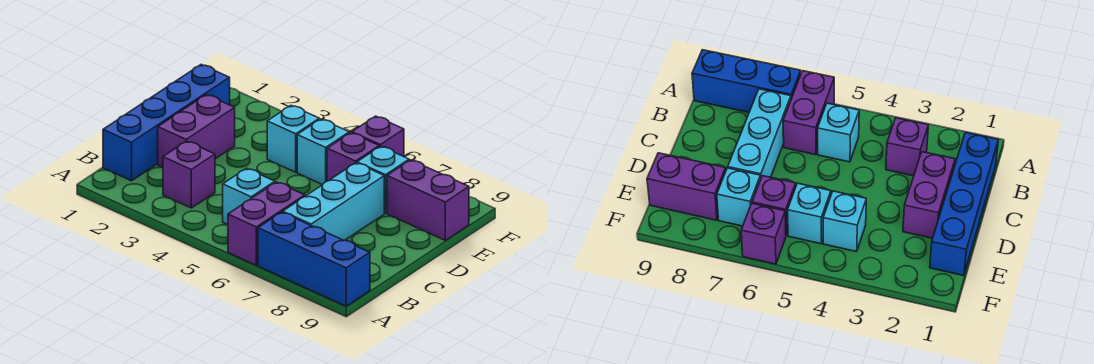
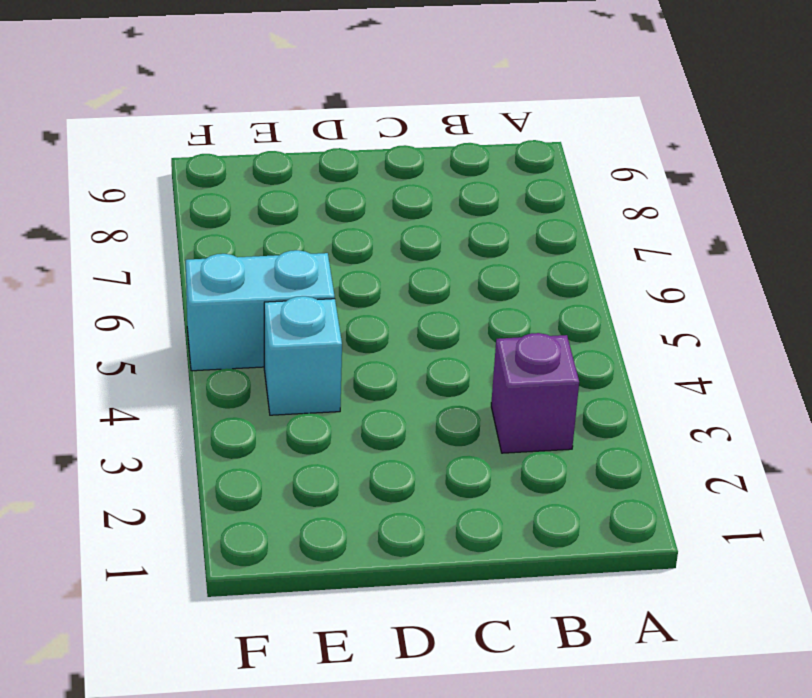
cyan 1x2 brick [186,250,335,371] -> cyan 1x1 brick [297,119,349,185]
none -> purple 1x2 brick [228,182,305,265]
none -> blue 1x3 brick [258,212,370,306]
none -> blue 1x4 brick [103,65,230,181]

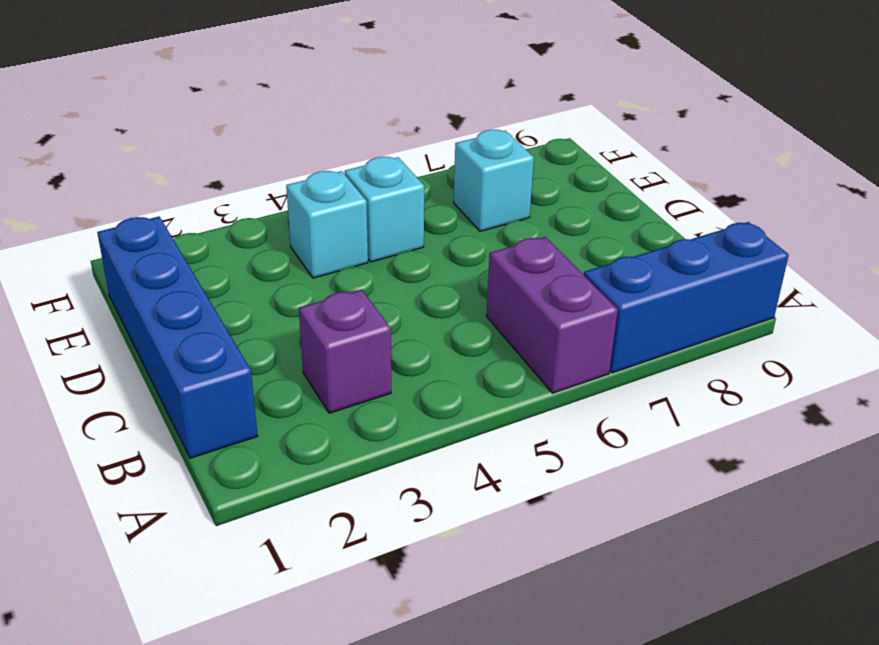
none -> cyan 1x1 brick [223,168,275,225]
none -> cyan 1x3 brick [283,163,384,240]
none -> purple 1x2 brick [158,95,235,167]

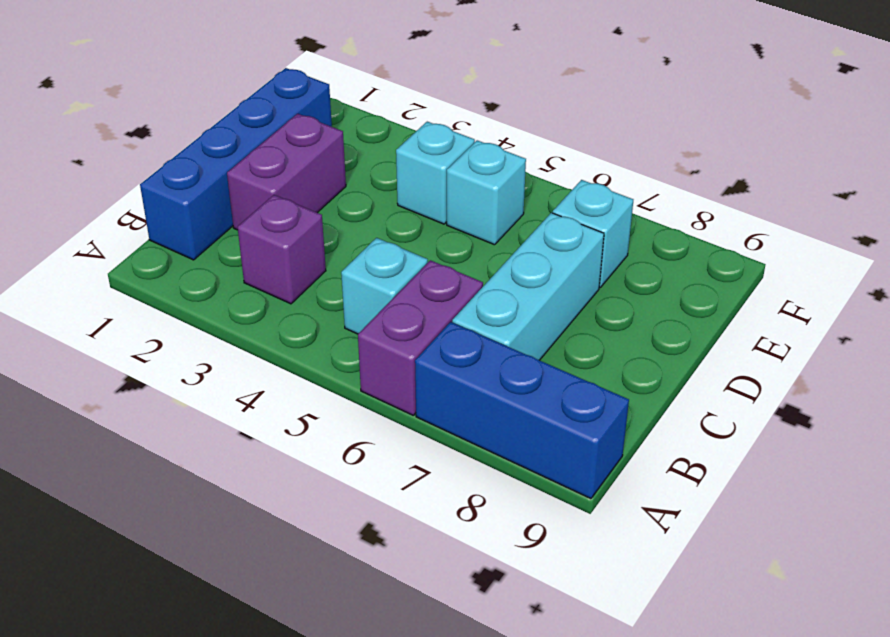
none -> purple 1x1 brick [327,133,379,181]
none -> purple 1x2 brick [387,160,469,240]
none -> purple 1x1 brick [352,116,404,157]

